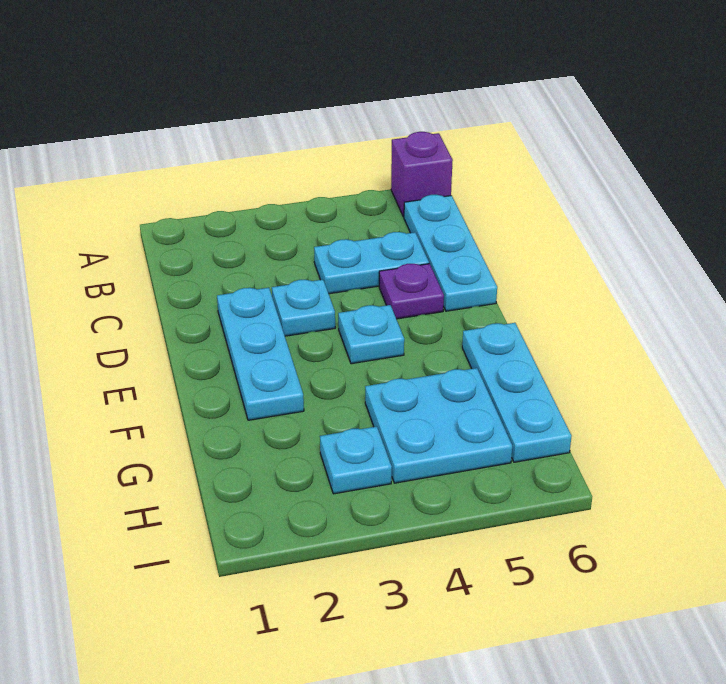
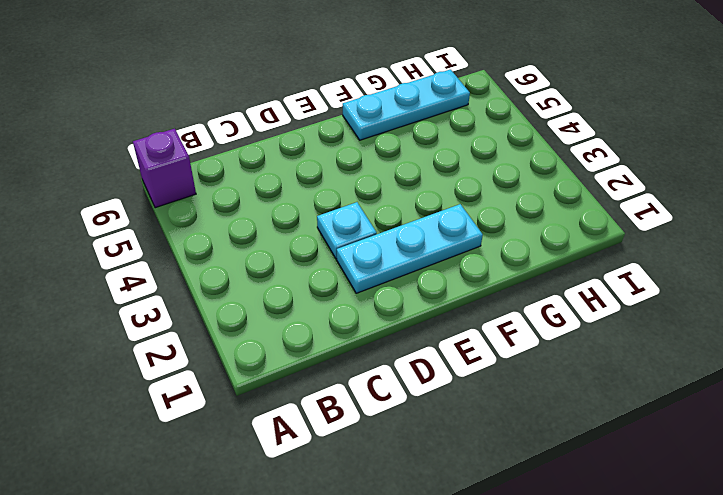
none -> cyan 1x3 plate [404,195,497,311]
none -> cyan 1x2 plate [314,232,429,294]

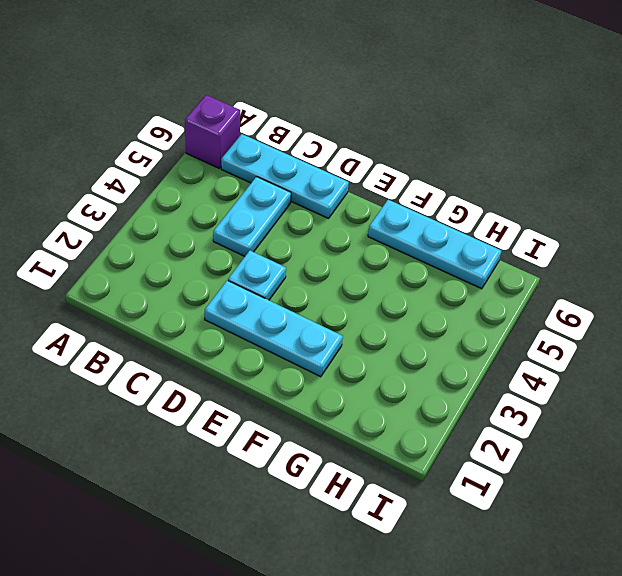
none -> purple 1x1 plate [379,264,444,319]
none -> cyan 1x1 plate [338,305,404,364]

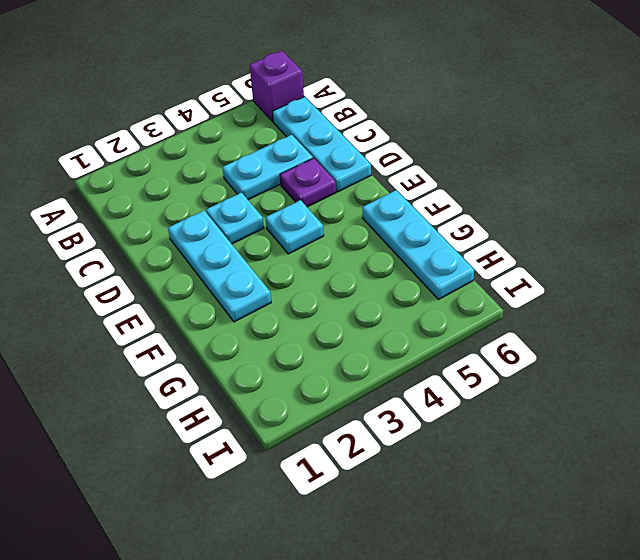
none -> cyan 2x2 plate [365,368,512,483]
none -> cyan 1x1 plate [320,426,392,494]

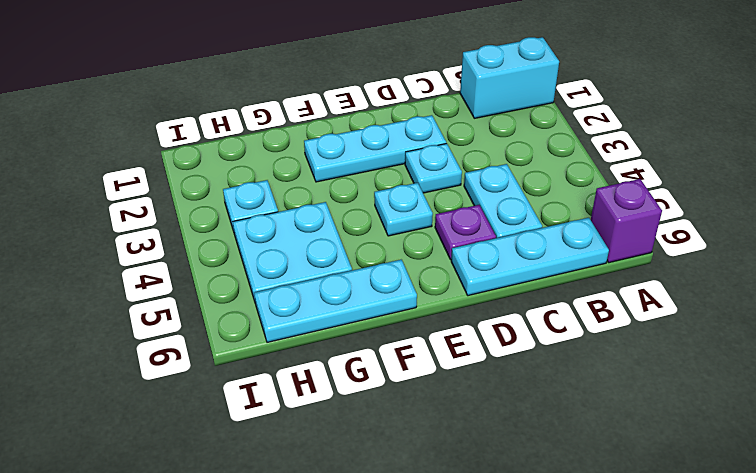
cyan 1x2 brick [460,37,559,118] -> none

